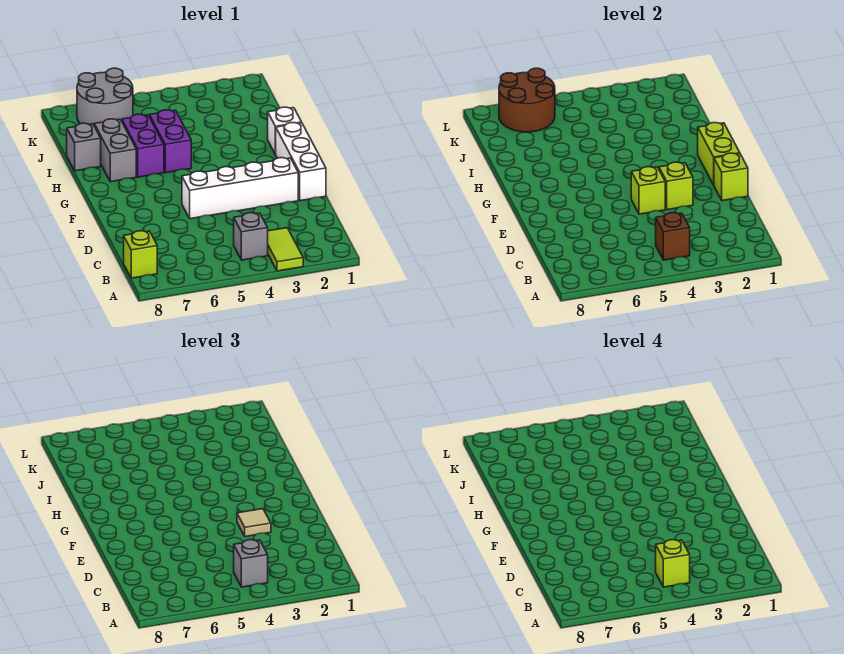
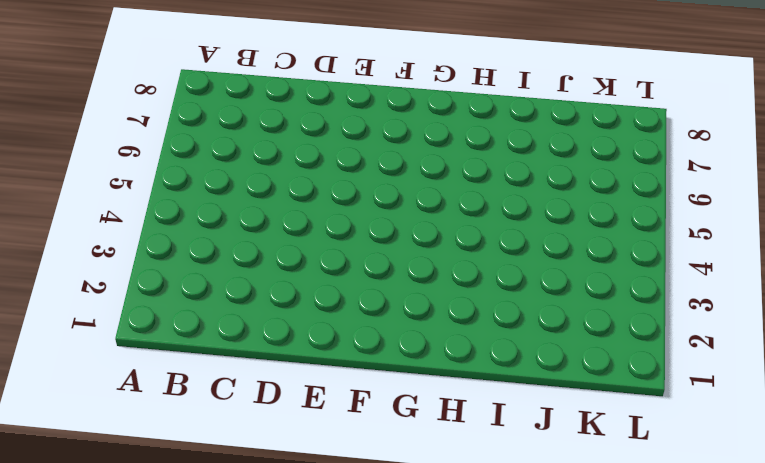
none -> lime 1x2 tile [268,228,303,271]
none -> grey 1x1 brick [234,213,268,260]
none -> lime 1x1 brick [124,231,157,278]

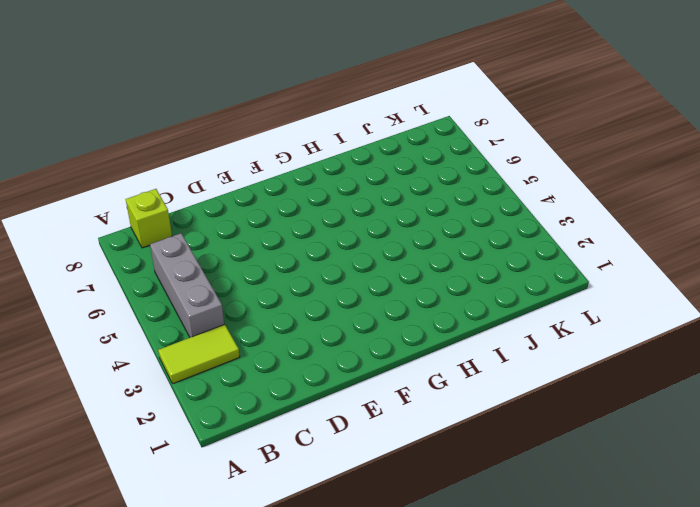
grey 1x3 brick [150,233,224,337] -> grey 1x1 brick [234,213,268,260]
none -> white 1x3 brick [275,123,326,201]
none -> white 1x4 brick [182,158,298,219]
none -> white 1x1 brick [268,107,302,154]

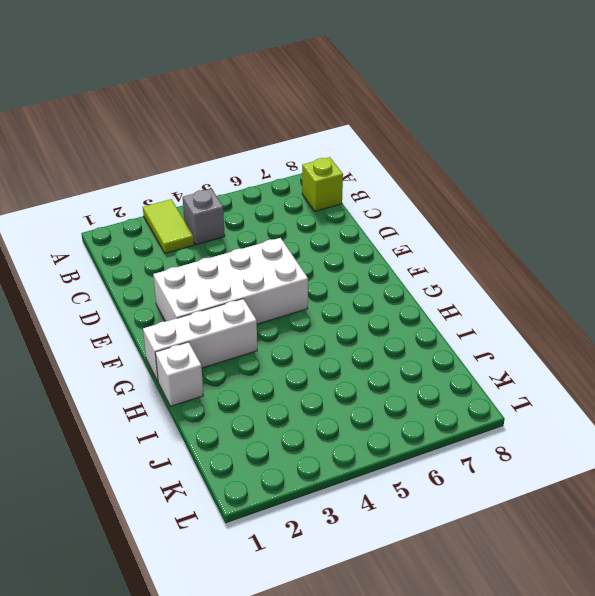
white 2x4 brick [153,238,308,324] -> white 1x4 brick [182,158,298,219]
white 1x3 brick [143,299,257,381] -> white 1x3 brick turned to [275,123,326,201]
none -> purple 1x2 brick [149,110,191,173]
none -> purple 1x2 brick [122,114,164,177]
none -> grey 1x2 brick [94,119,136,182]

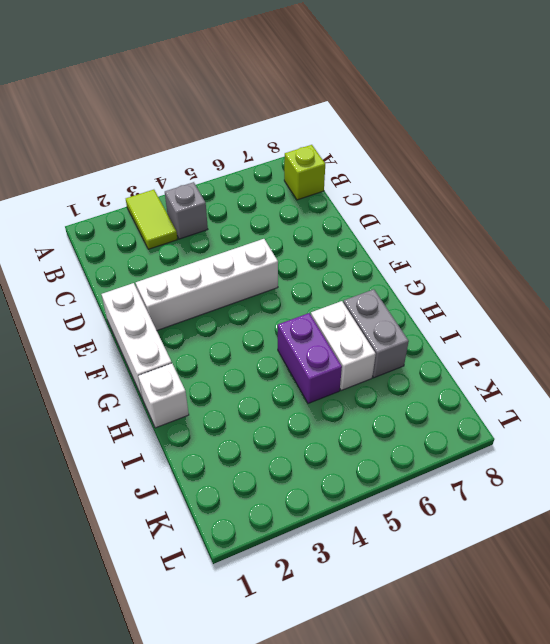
white 1x2 brick [311,301,376,391] -> purple 1x2 brick [122,114,164,177]
none -> grey 1x1 brick [67,123,101,171]
none -> grey 2x2 round brick [77,68,133,125]
none -> brown 1x1 brick [656,213,690,260]

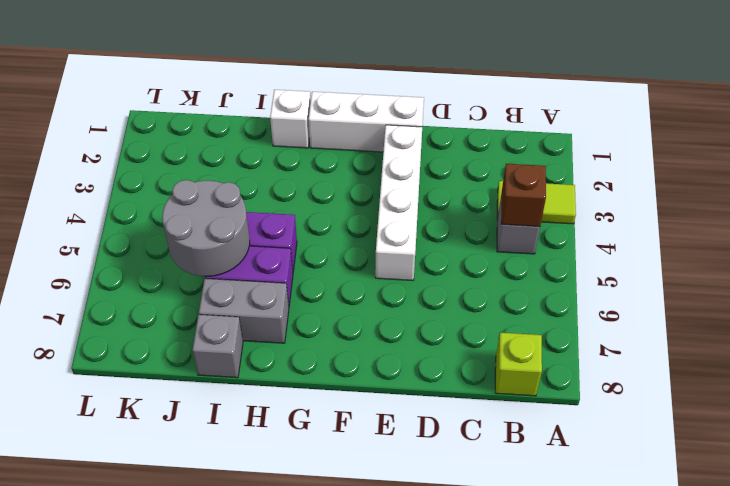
grey 2x2 round brick [162,180,250,276] -> grey 2x2 round brick moved to [77,68,133,125]
none -> lime 1x1 brick [714,153,748,201]
none -> lime 1x1 brick [659,162,693,210]
none -> lime 1x1 brick [631,167,665,214]

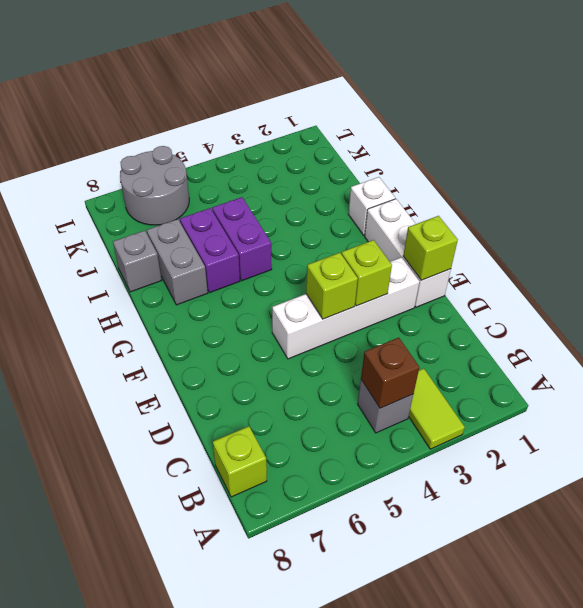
none -> lime 1x2 brick [698,123,740,185]
none -> brown 2x2 round brick [499,68,555,132]
none -> grey 1x1 brick [234,540,268,587]

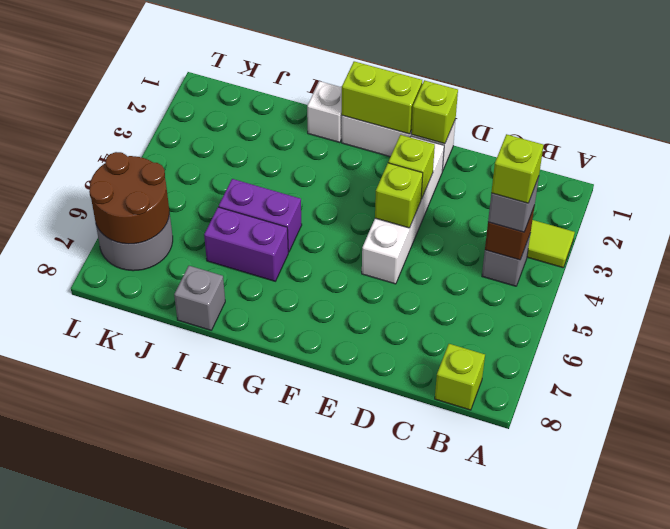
none -> grey 1x2 brick [94,119,136,182]
none -> tan 1x1 tile [237,509,271,537]

